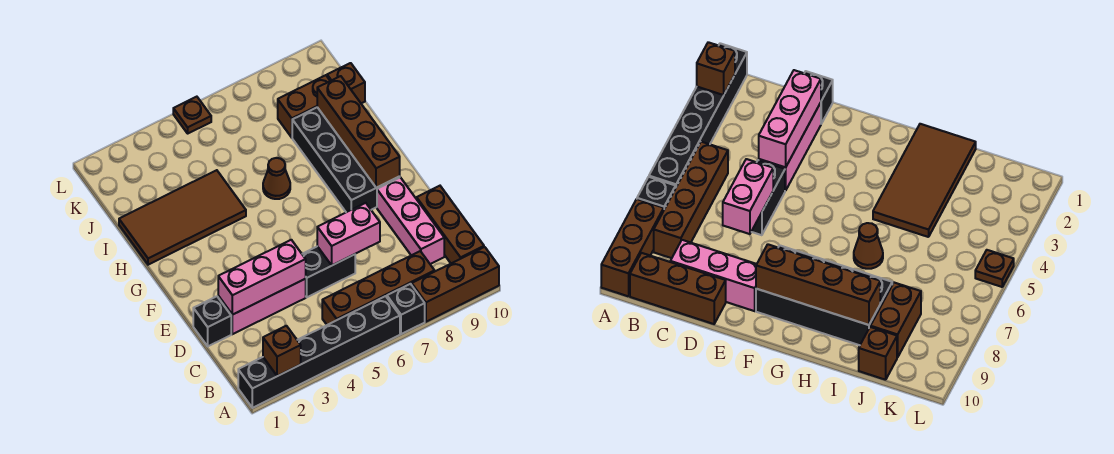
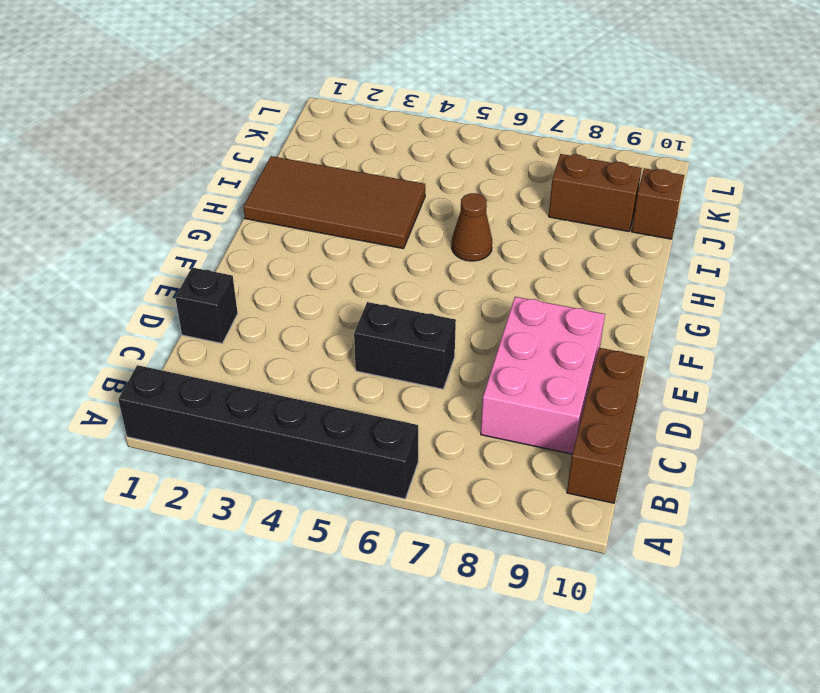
pink 2x3 brick [481,297,605,454] -> pink 1x3 brick [377,177,444,264]
none -> black 1x1 brick [387,284,425,334]
none -> brown 1x3 brick [412,247,499,322]
none -> brown 1x4 brick [322,251,435,325]

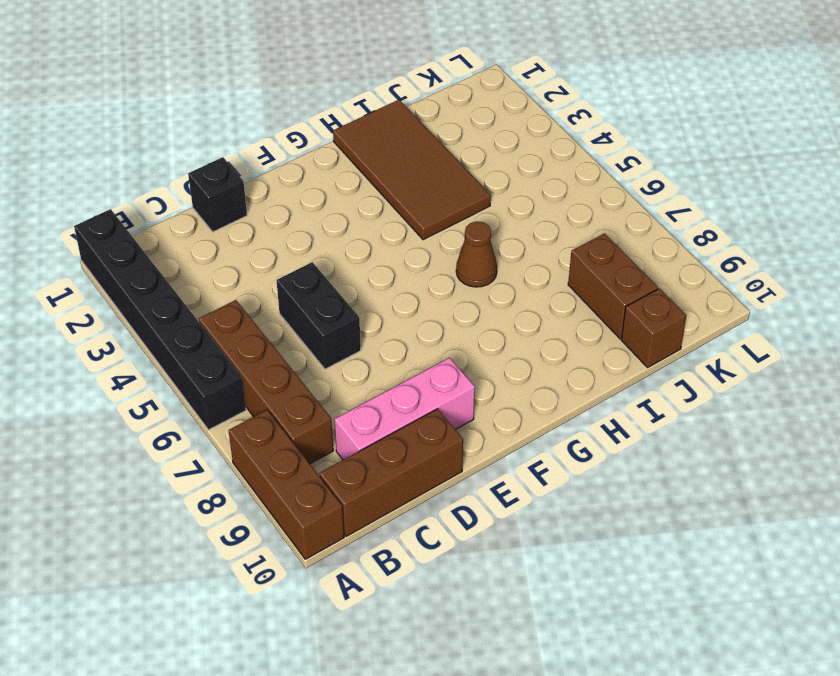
none -> black 1x1 brick [387,284,425,334]
none -> pink 1x3 brick [218,279,306,334]
none -> black 2x4 brick [292,107,400,212]

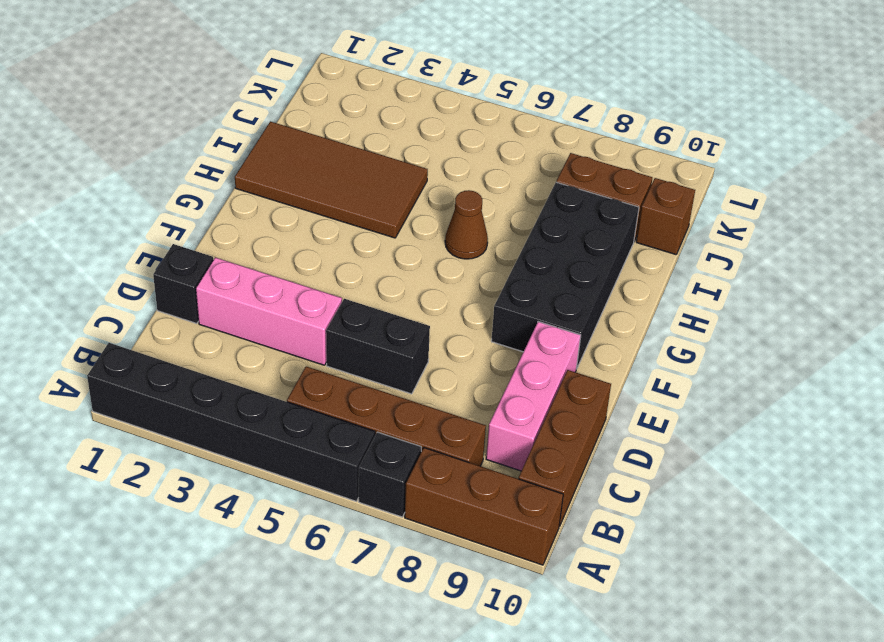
none -> brown 1x1 plate [173,97,211,133]
none -> brown 1x1 brick [263,326,301,376]
none -> pink 1x3 brick [218,240,306,315]

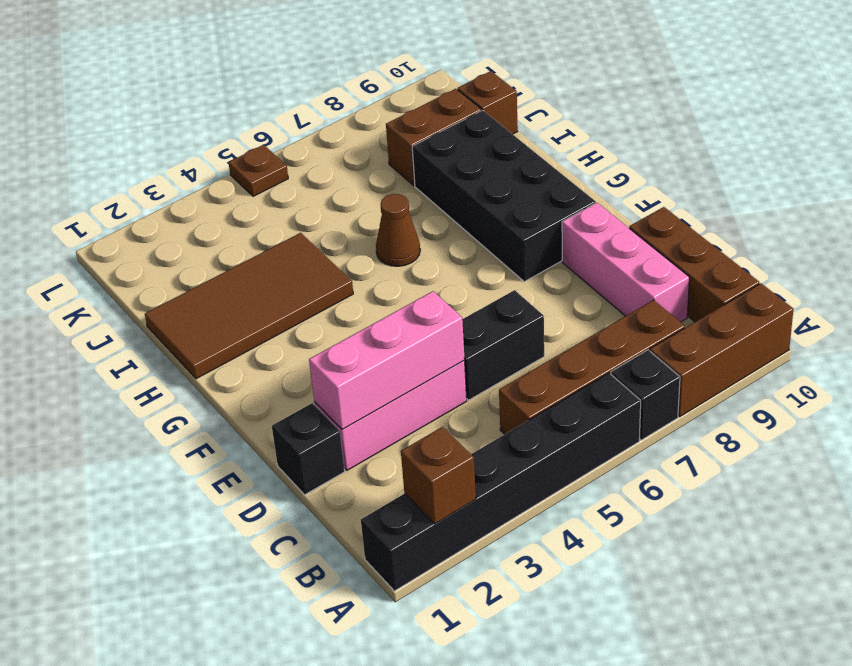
none -> pink 1x2 brick [317,203,380,265]
none -> brown 1x4 brick [317,76,400,188]

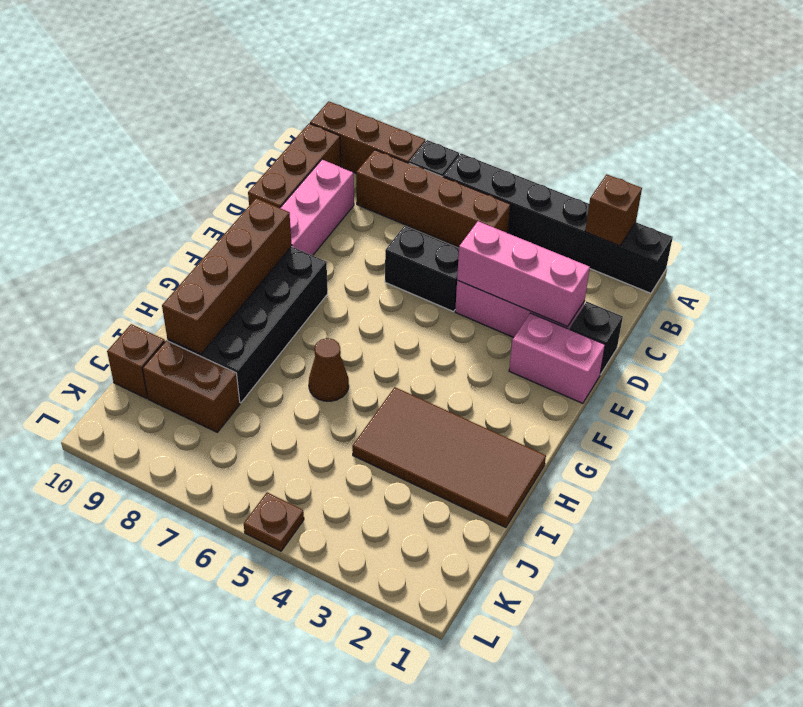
pink 1x2 brick [509,313,605,403] -> pink 1x2 brick moved to [317,203,380,265]

